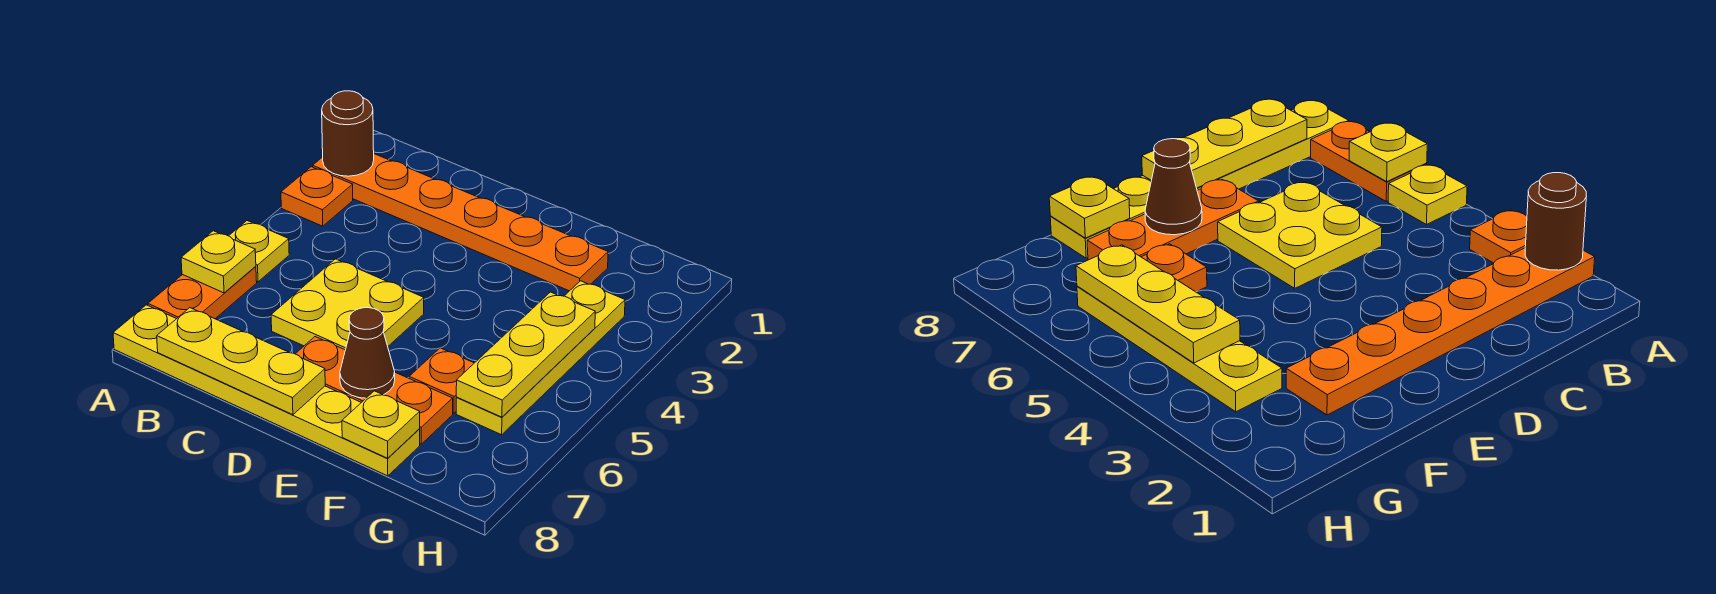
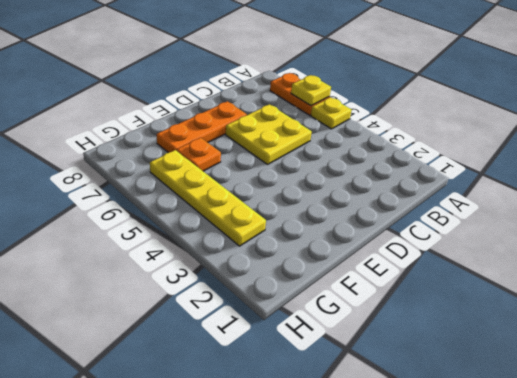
none -> orange 1x6 plate [313,154,608,291]
none -> orange 1x1 plate [281,167,353,226]
none -> yellow 1x6 plate [113,305,420,476]

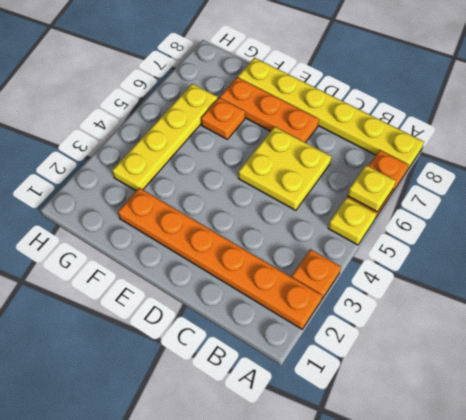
none -> brown 1x1 round brick [322,91,374,176]
none -> yellow 1x3 plate [157,308,325,415]
none -> brown 1x1 cone [340,308,395,398]

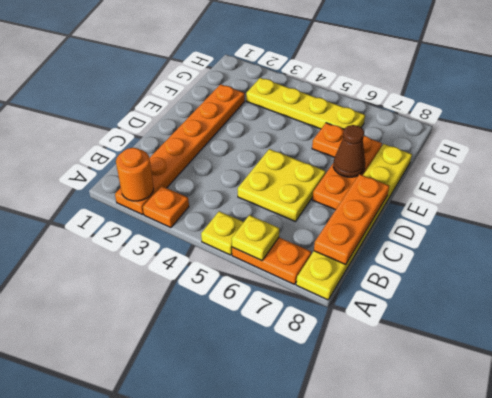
orange 1x1 round brick [116,148,154,201] -> brown 1x1 round brick [322,91,374,176]
orange 1x3 plate [314,174,389,264] -> yellow 1x3 plate [157,308,325,415]
none -> yellow 1x1 plate [342,391,420,458]
none -> yellow 1x3 plate [456,292,595,417]

